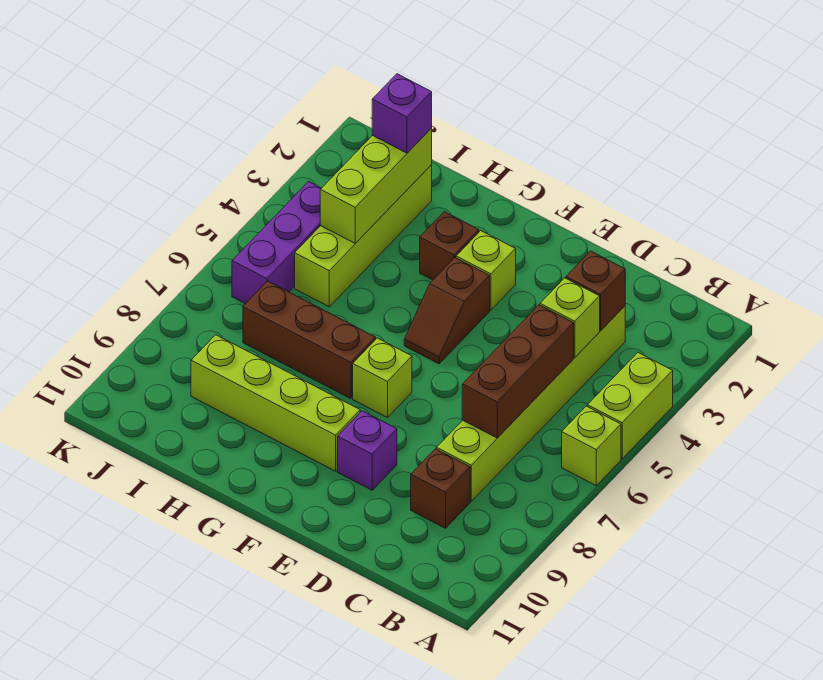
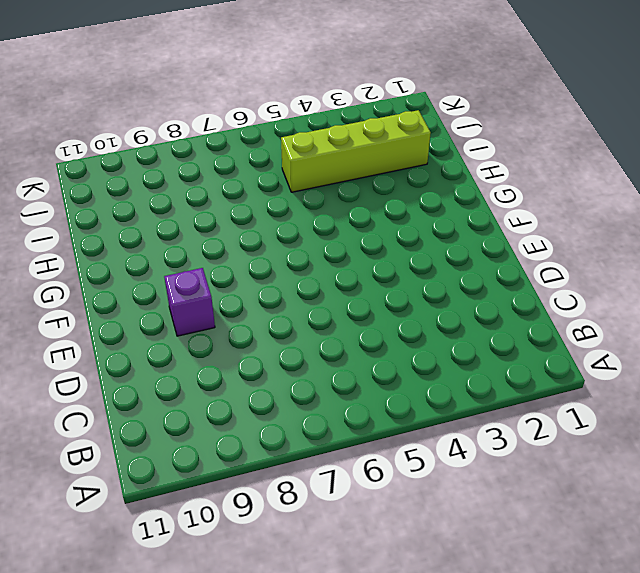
none -> lime 1x2 brick [587,353,673,459]
none -> lime 1x1 brick [562,406,621,485]
none -> lime 1x6 brick [437,306,625,501]

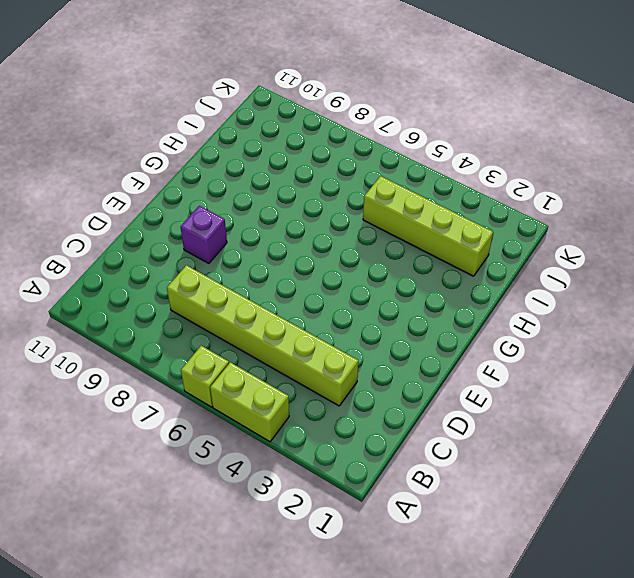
none -> brown 1x1 brick [411,449,470,528]
none -> lime 1x1 brick [456,231,516,310]
none -> brown 1x2 slope [404,258,490,364]

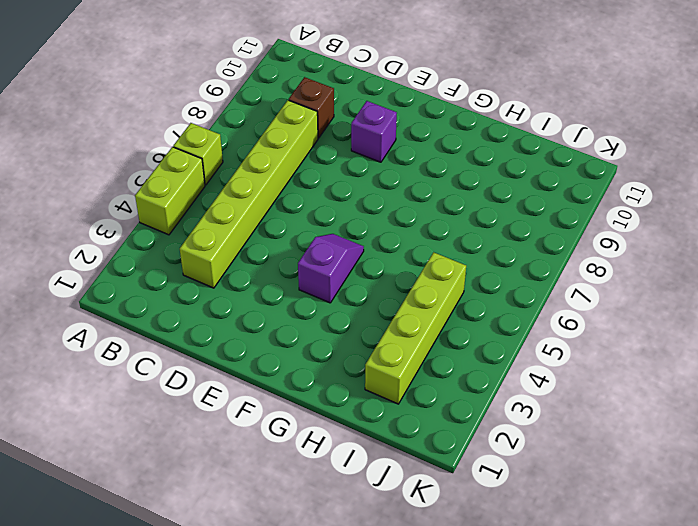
purple 1x2 slope [298,234,364,303] -> brown 1x2 slope [404,258,490,364]
none -> lime 1x1 brick [456,231,516,310]
none -> lime 1x1 brick [353,338,412,418]
none -> lime 1x4 brick [191,335,360,471]

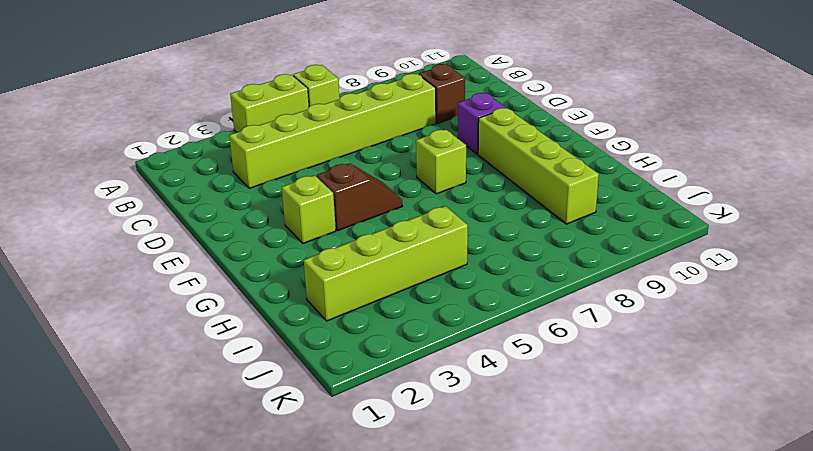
none -> brown 1x1 brick [420,212,479,280]
none -> brown 1x3 brick [243,281,376,399]
none -> purple 1x3 brick [232,182,321,304]

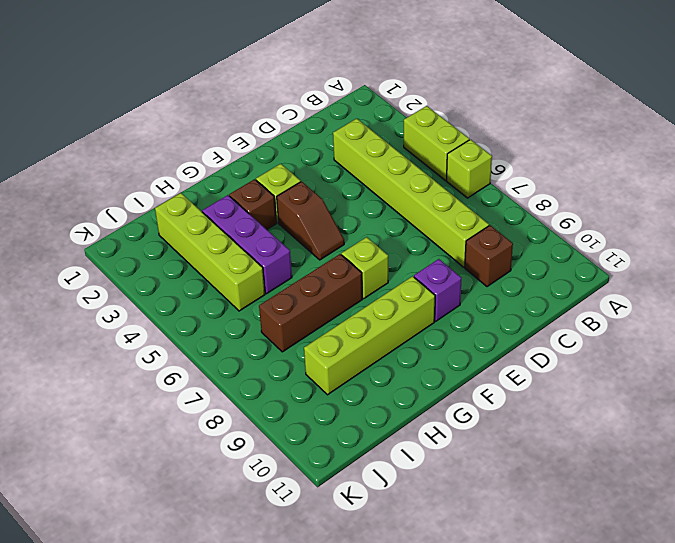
purple 1x3 brick [202,195,292,294] -> purple 1x3 brick moved to [232,182,321,304]
none -> brown 1x1 brick [566,251,625,330]
none -> lime 1x1 brick [540,278,600,357]
none -> brown 1x3 brick [462,305,574,438]

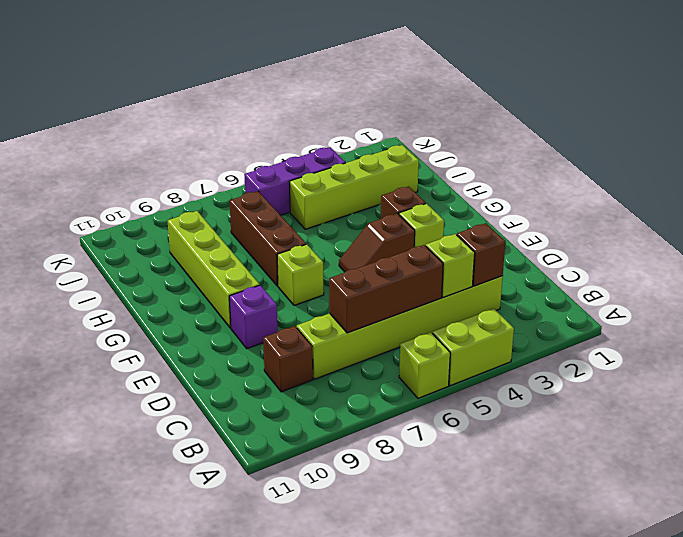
none -> lime 1x3 brick [320,128,432,243]
none -> purple 1x1 brick [372,74,432,153]

